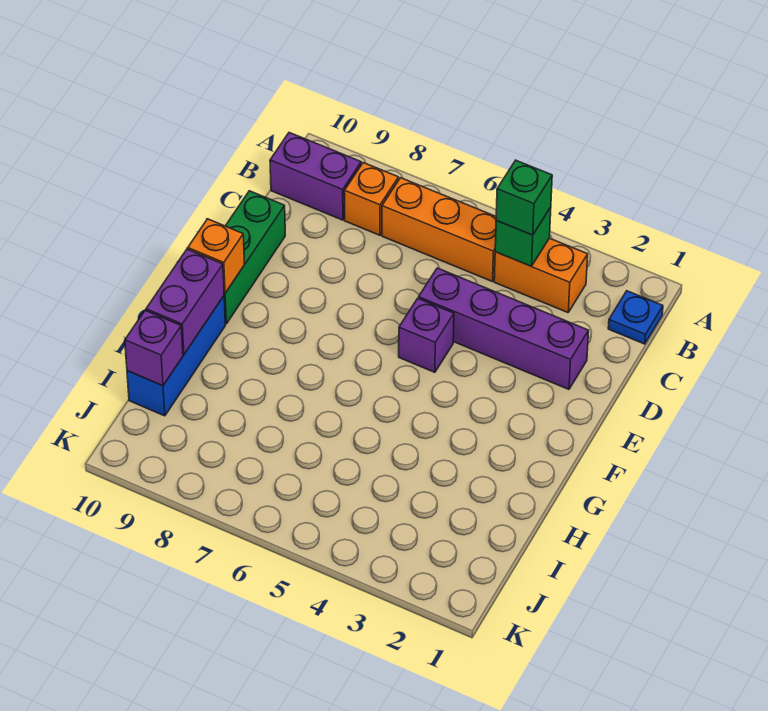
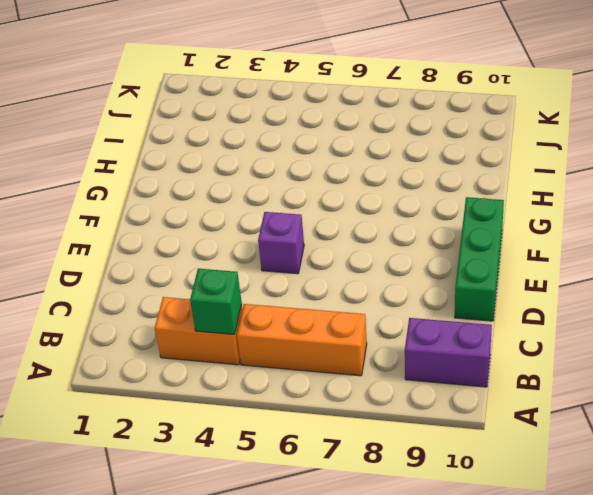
none -> blue 1x1 plate [608,291,663,344]
none -> orange 1x1 brick [344,163,399,235]
none -> purple 1x4 brick [419,268,589,389]

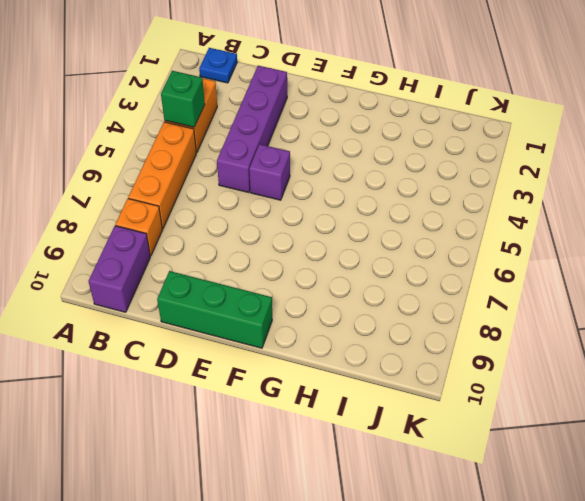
none -> blue 1x3 brick [127,296,225,416]
none -> orange 1x1 brick [188,219,245,293]
none -> purple 1x2 brick [146,249,224,355]

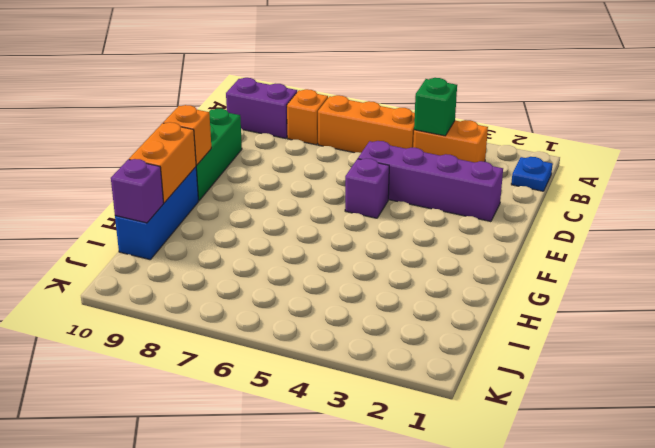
orange 1x2 brick [129,122,196,203] -> purple 1x2 brick [146,249,224,355]
none -> green 1x1 brick [496,160,552,235]

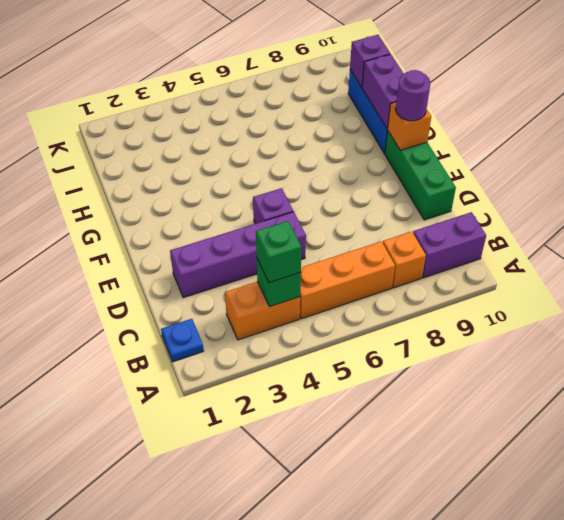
purple 1x1 round brick [396,70,430,121] -> none

